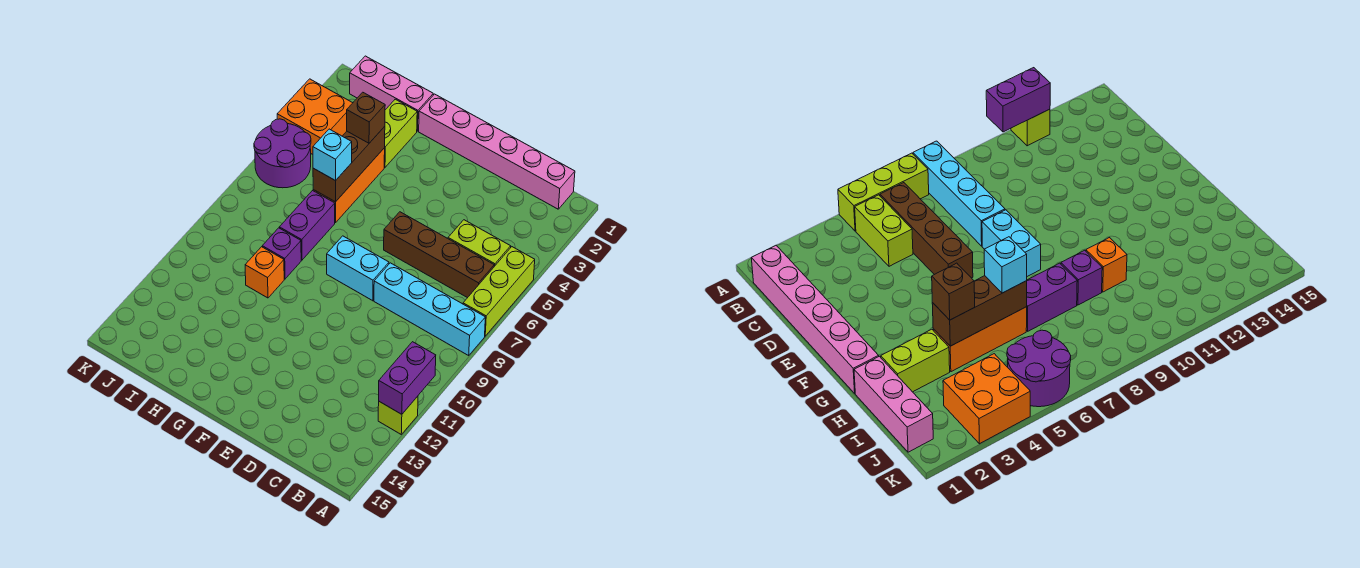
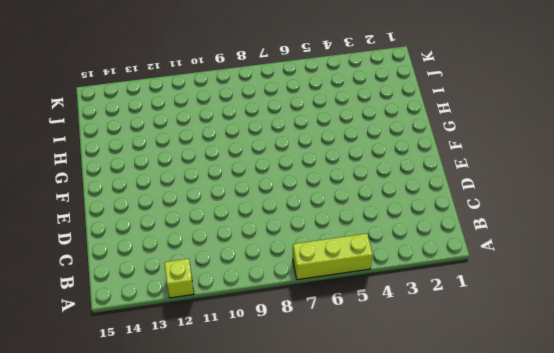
none -> cyan 1x4 brick [374,263,485,355]
none -> pink 1x6 brick [419,94,575,209]
none -> lime 1x2 brick [448,220,511,266]

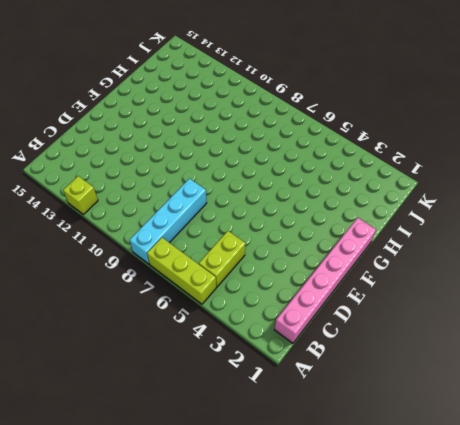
none -> brown 1x4 brick [384,212,494,298]
none -> cyan 1x2 brick [327,236,389,301]
none -> pink 1x3 brick [350,56,433,131]

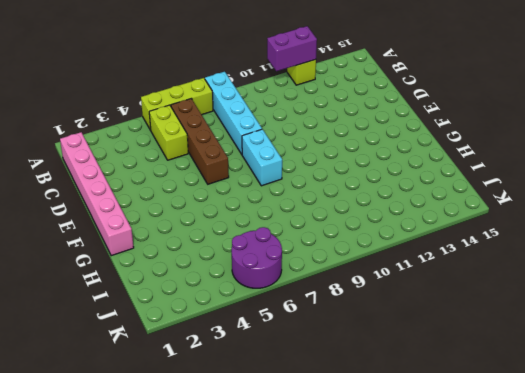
none -> pink 1x3 brick [350,56,433,131]
none -> lime 1x2 brick [384,99,417,167]
none -> orange 1x3 brick [313,148,385,223]

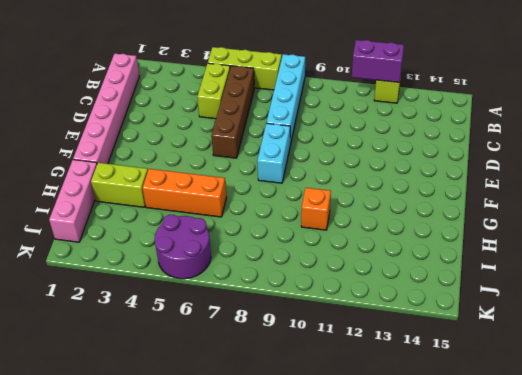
none -> purple 1x2 brick [279,191,335,260]
none -> purple 1x1 brick [262,228,301,279]
none -> orange 2x2 brick [277,79,352,154]

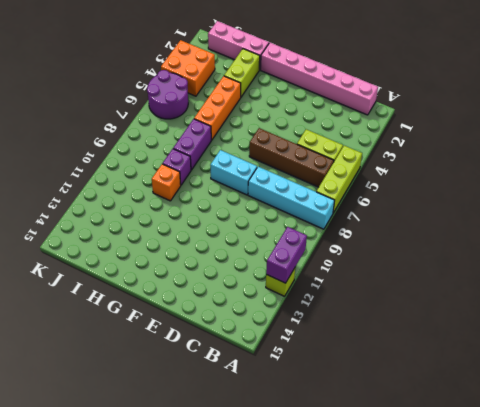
none -> brown 1x3 brick [313,126,385,202]
none -> brown 1x1 brick [347,92,385,143]
none -> cyan 1x1 brick [313,129,352,181]

